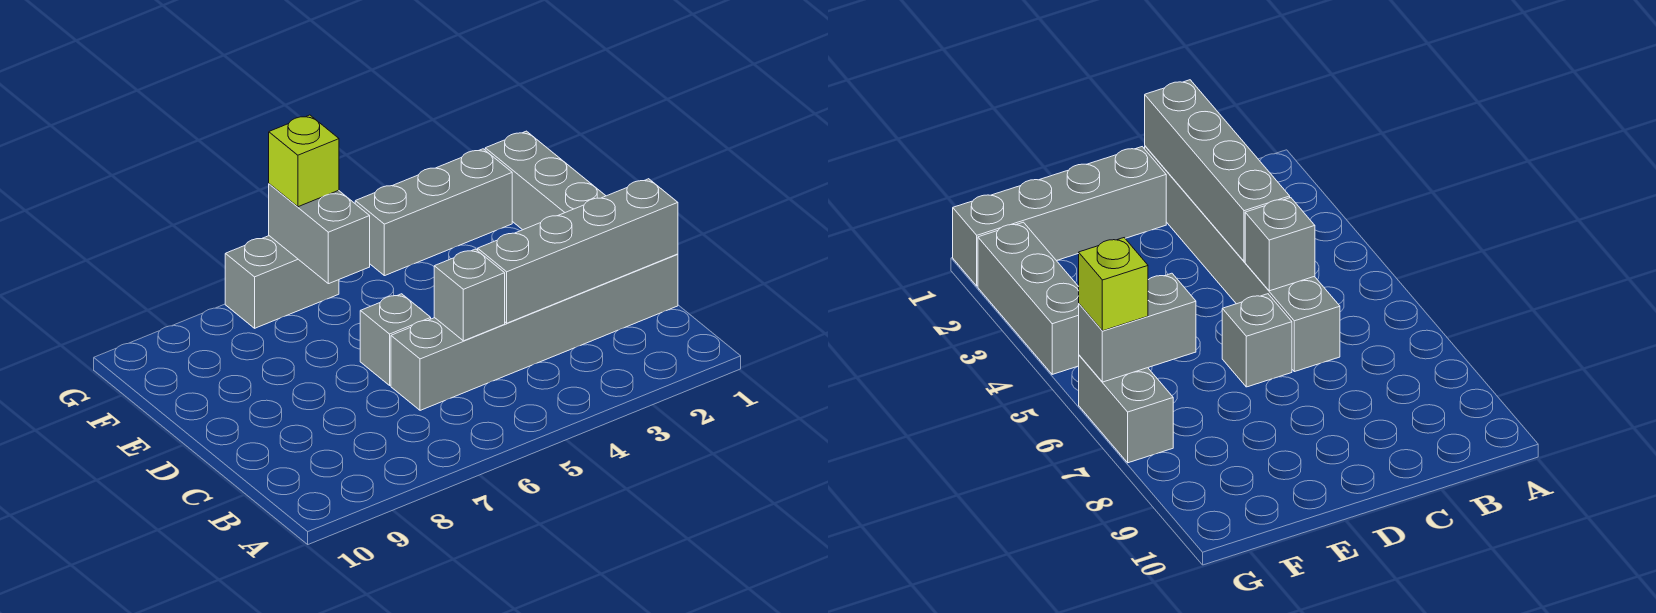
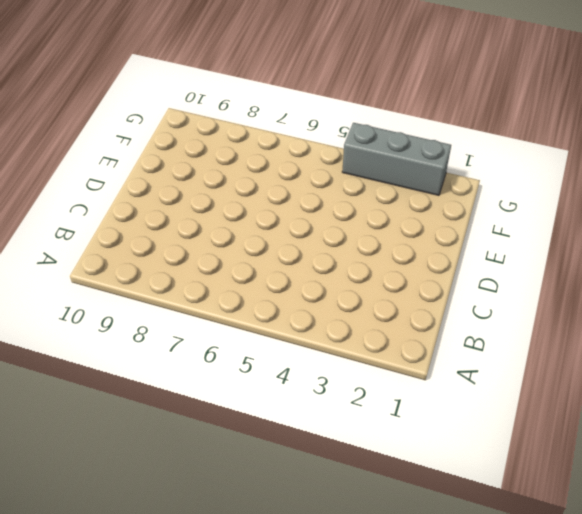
none -> grey 1x6 brick [391,254,678,410]
none -> grey 1x4 brick [485,131,606,230]

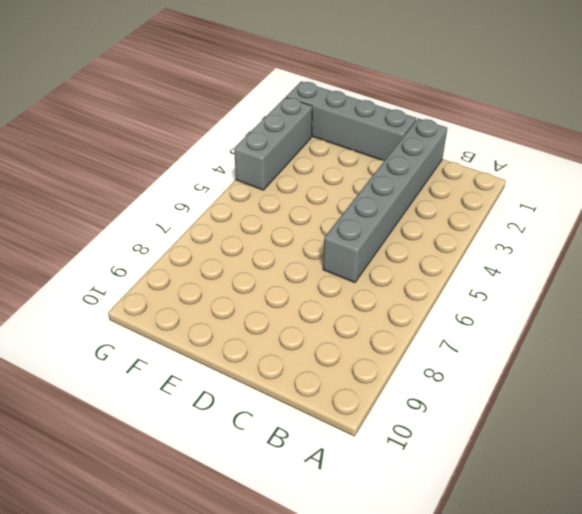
none -> grey 1x1 brick [360,294,431,385]
none -> grey 1x2 brick [225,236,339,328]

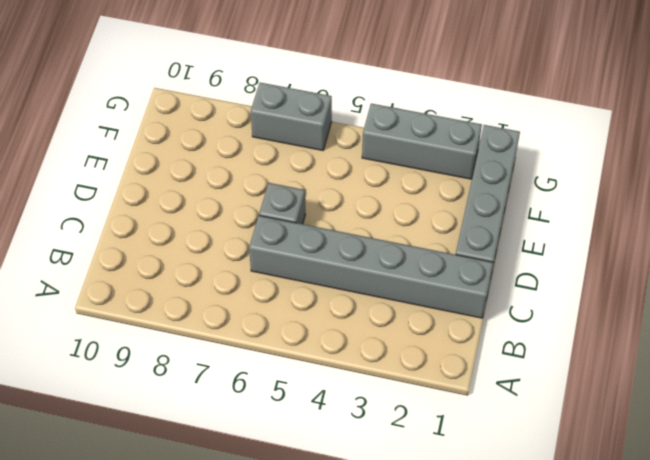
none -> grey 1x4 brick [478,179,678,323]
none -> grey 1x1 brick [434,249,505,341]

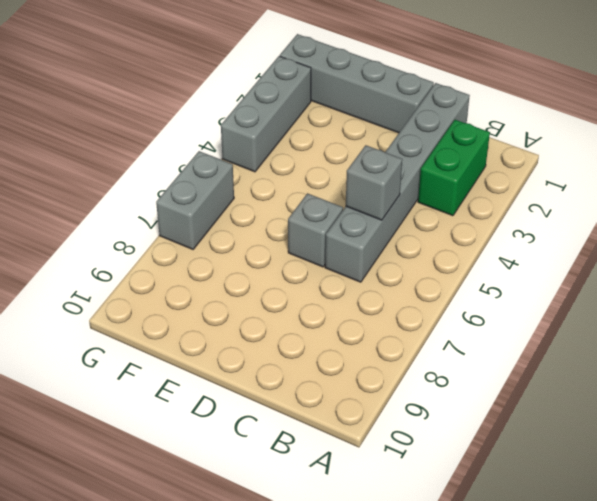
green 1x2 brick [418,120,490,216] -> none
none -> grey 1x4 brick [478,179,678,323]
none -> grey 1x2 brick [269,184,370,284]

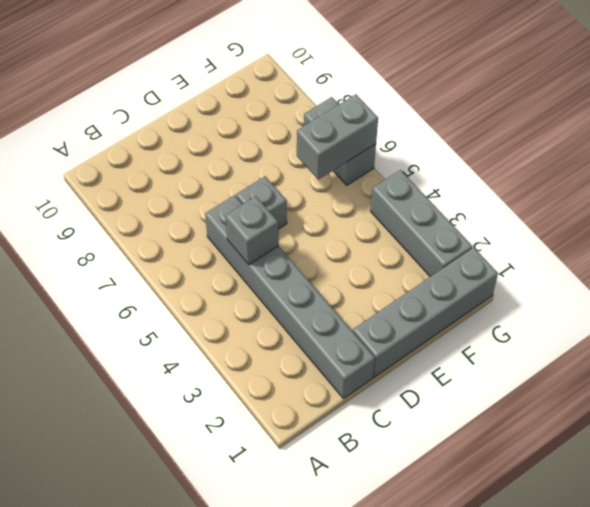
none -> grey 1x4 brick [478,179,678,323]
none -> lime 1x1 brick [269,115,339,207]

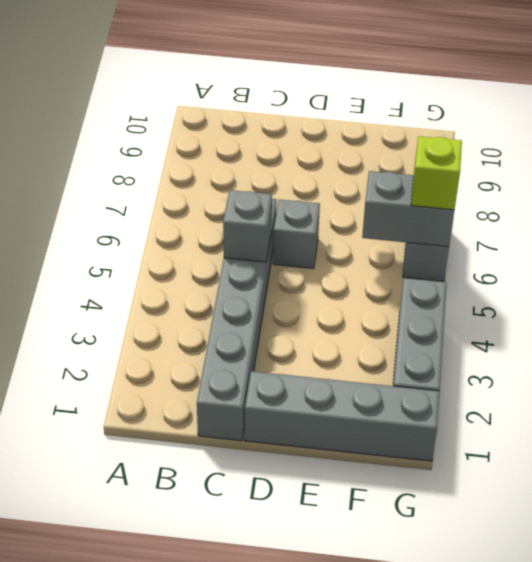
none -> grey 1x4 brick [478,179,678,323]

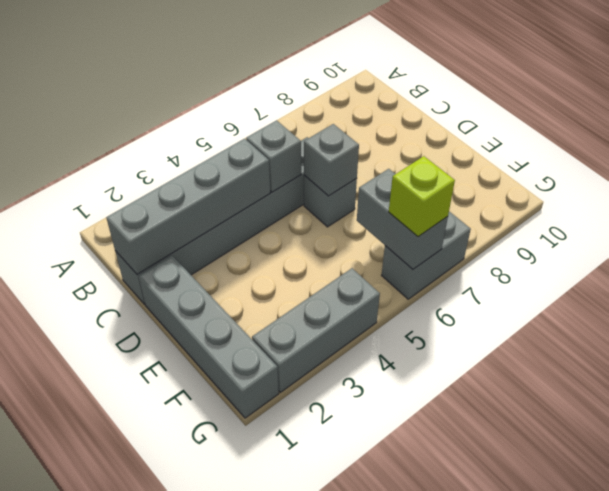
grey 1x1 brick [304,124,359,196] -> none

